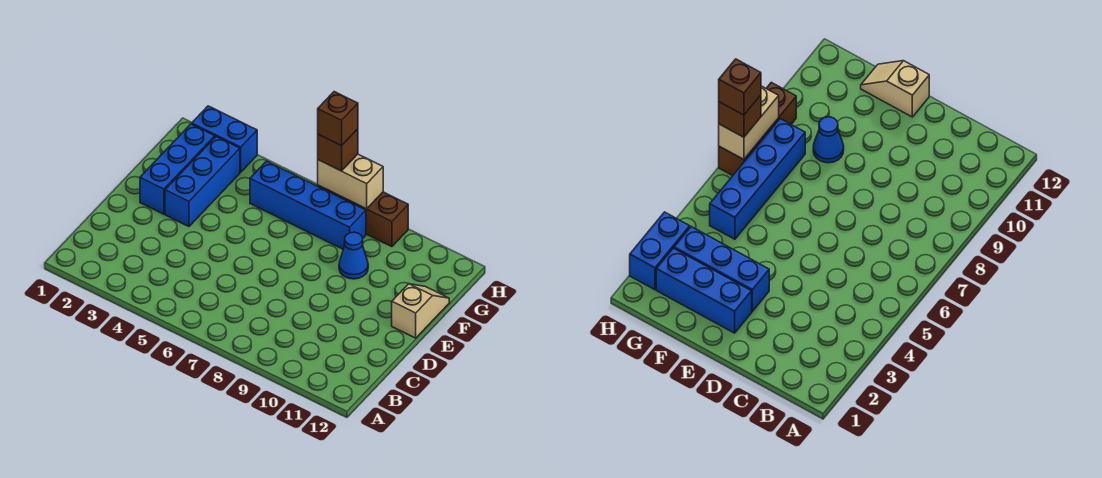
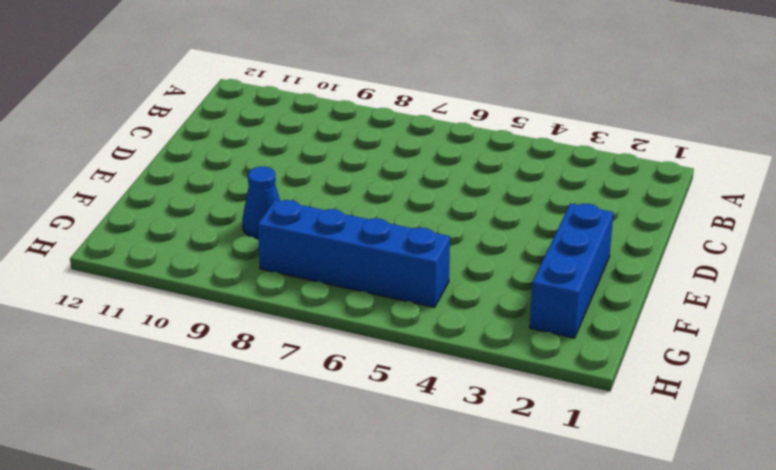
none -> blue 1x3 brick [165,137,240,226]
none -> tan 1x2 slope [392,284,449,338]

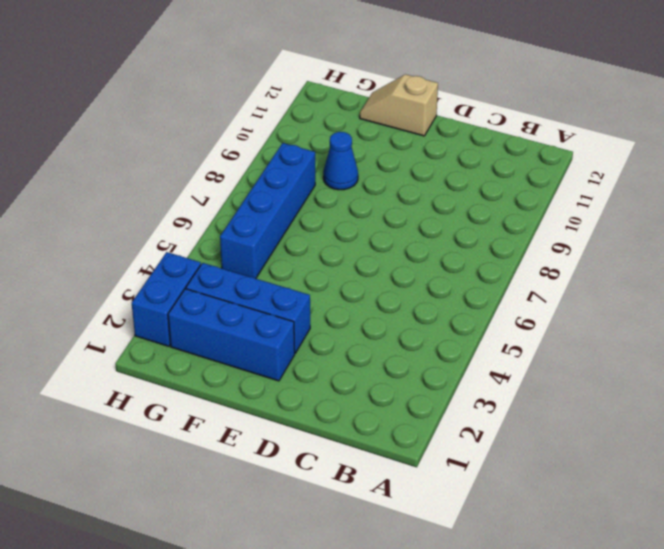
none -> brown 1x3 brick [318,185,408,247]
none -> tan 1x2 brick [318,154,383,209]

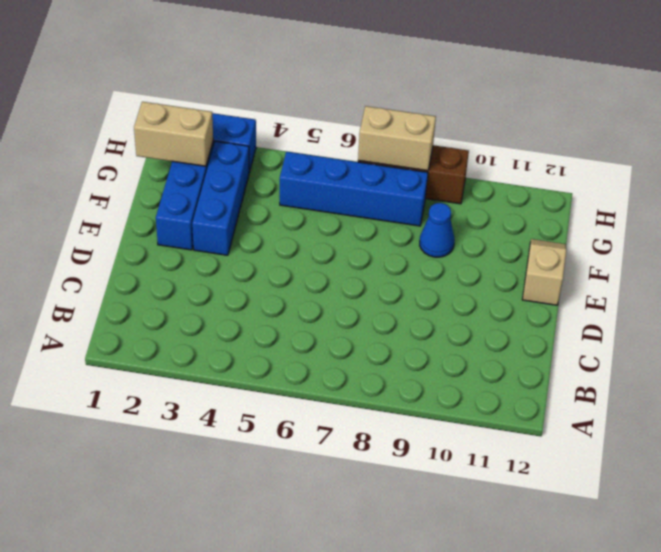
tan 1x2 brick [134,102,213,166] -> none
none -> brown 1x1 brick [318,129,358,171]
none -> brown 1x1 brick [318,92,358,146]

